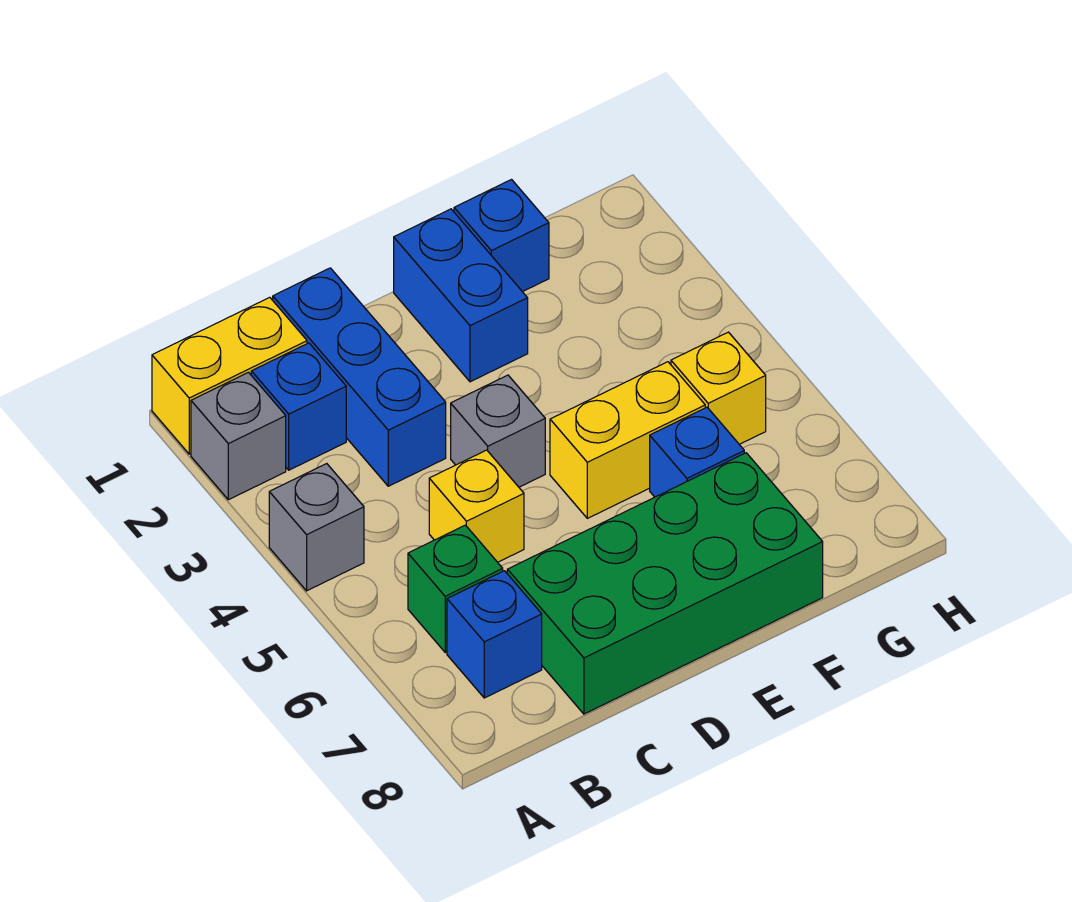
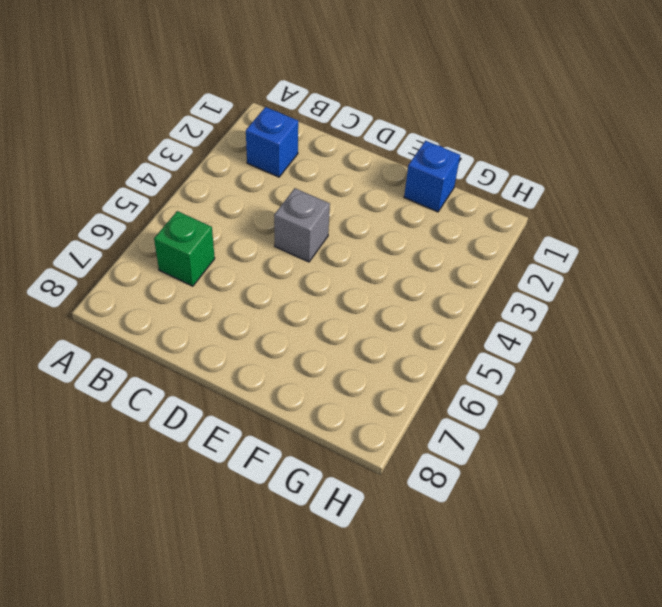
none -> yellow 1x2 brick [152,297,307,454]
none -> grey 1x1 brick [191,373,286,500]
none -> grey 1x1 brick [269,464,364,591]

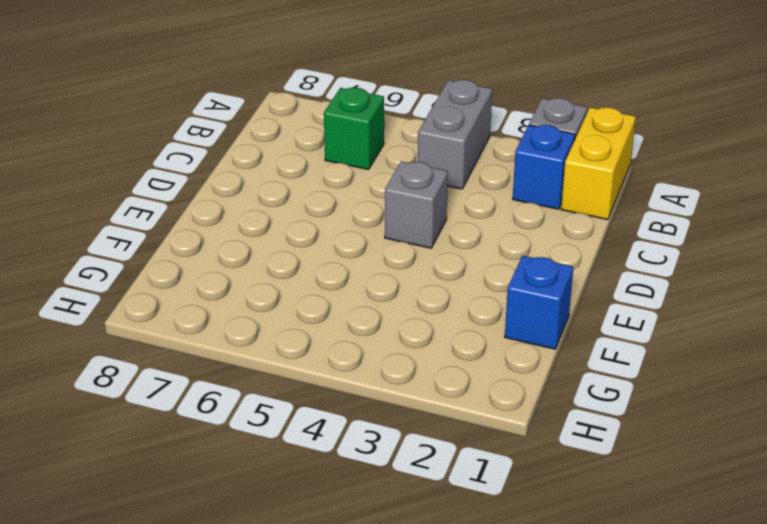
grey 1x2 brick [418,80,492,189] -> grey 1x1 brick [269,464,364,591]
none -> blue 1x1 brick [447,571,542,698]
none -> blue 1x3 brick [273,268,446,486]
none -> yellow 1x1 brick [429,450,524,562]

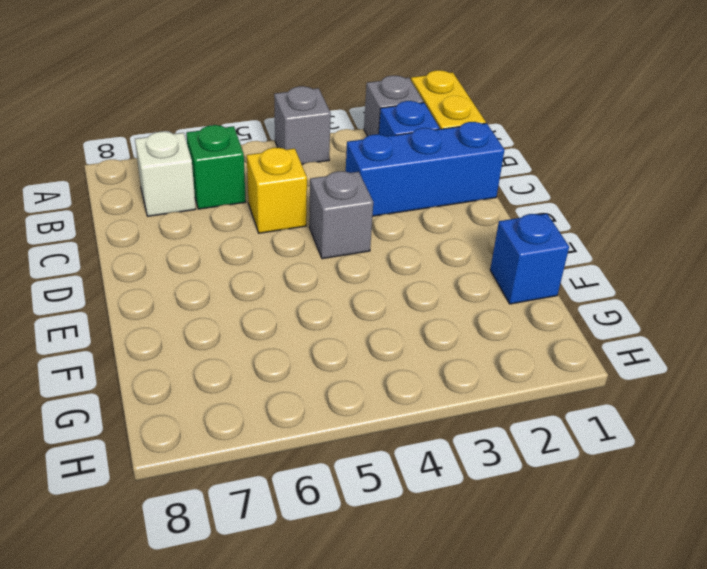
white 1x1 brick [135,131,196,216] -> blue 1x1 brick [447,571,542,698]
none -> green 2x4 brick [507,453,823,714]
none -> blue 1x2 brick [394,209,528,382]
none -> yellow 1x2 brick [550,362,705,518]

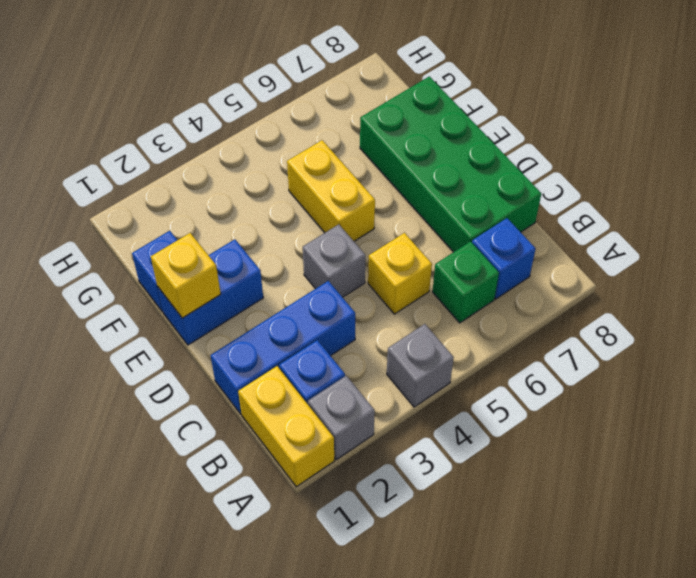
yellow 1x1 brick [151,233,221,318] -> yellow 1x1 brick moved to [671,332,766,444]
none -> blue 1x1 brick [650,407,744,497]

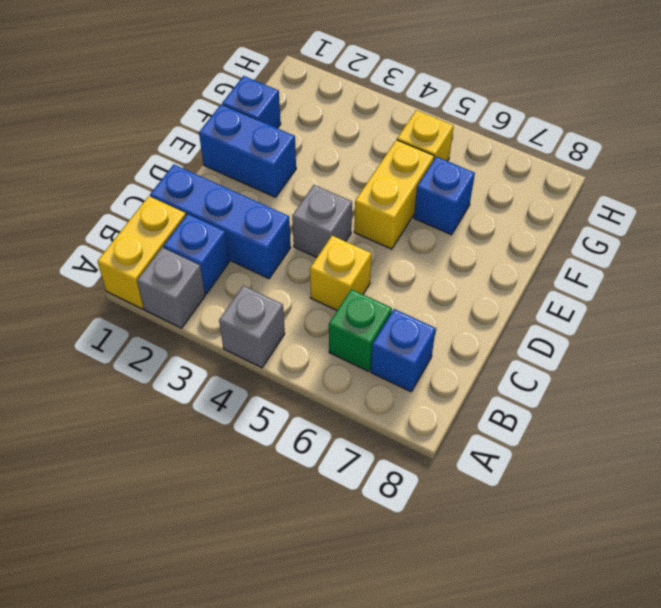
none -> green 2x4 brick [507,453,823,714]

